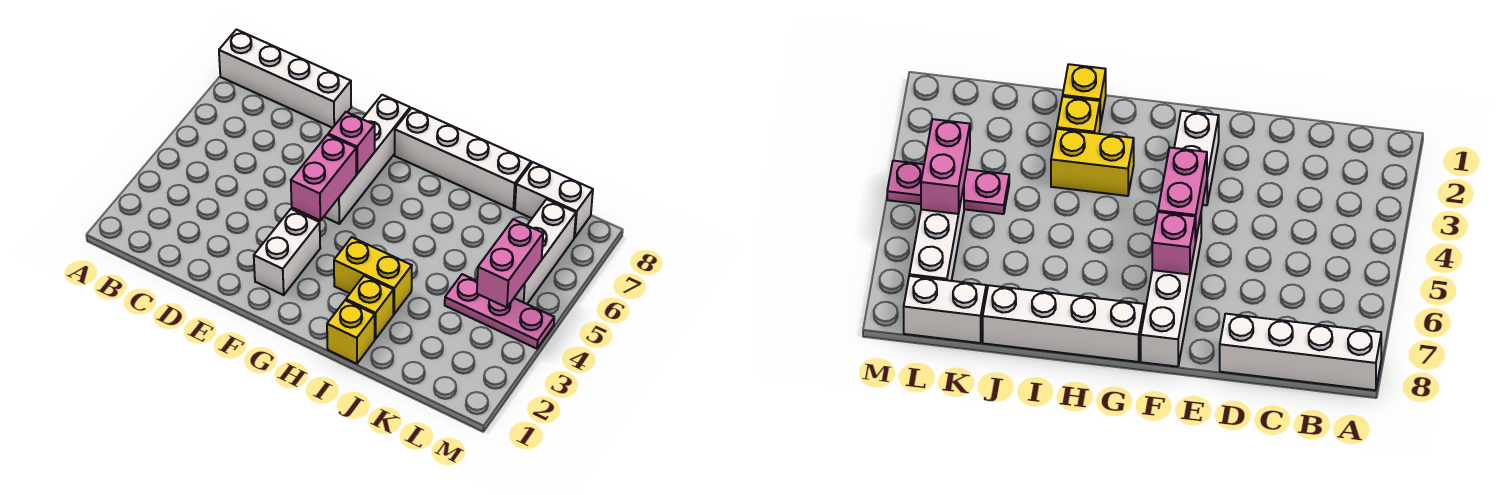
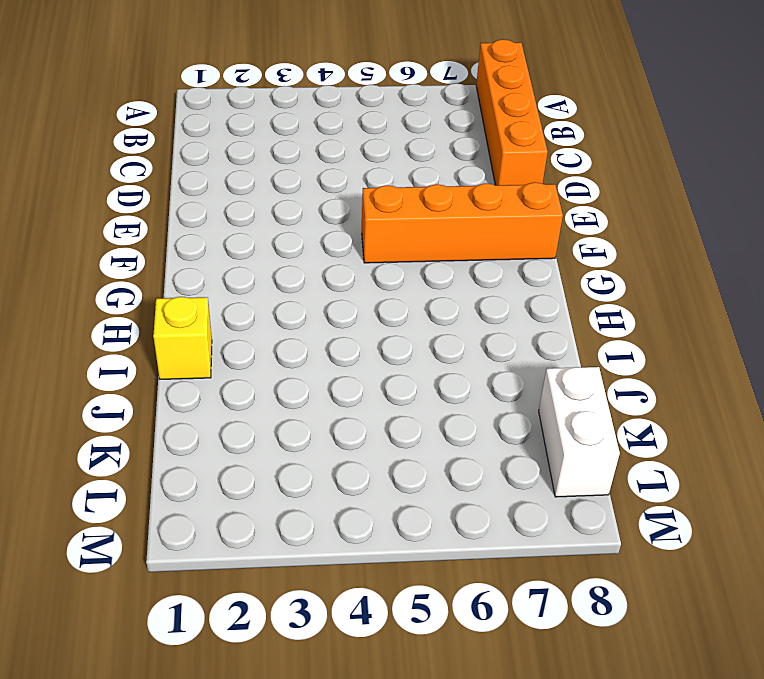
orange 1x4 brick [476,39,548,185] -> white 1x4 brick [219,30,351,128]
orange 1x4 brick [362,182,563,263] -> white 1x4 brick [324,95,410,224]
none -> white 1x2 brick [254,209,320,295]
none -> white 1x4 brick [395,108,531,210]
none -> yellow 1x2 brick [334,237,412,314]

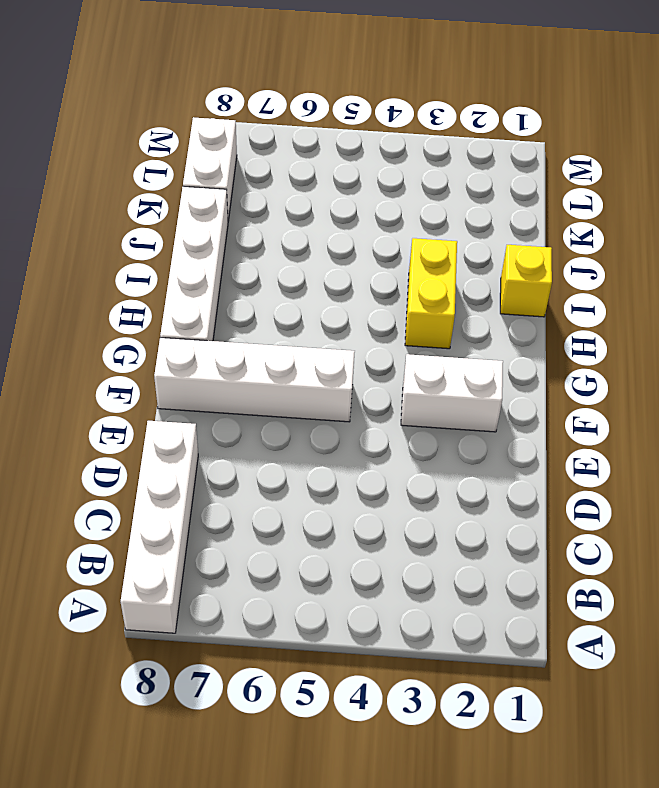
none -> yellow 1x1 brick [346,276,393,339]
none -> pink 1x3 plate [445,274,554,349]
none -> white 1x3 brick [514,199,576,304]

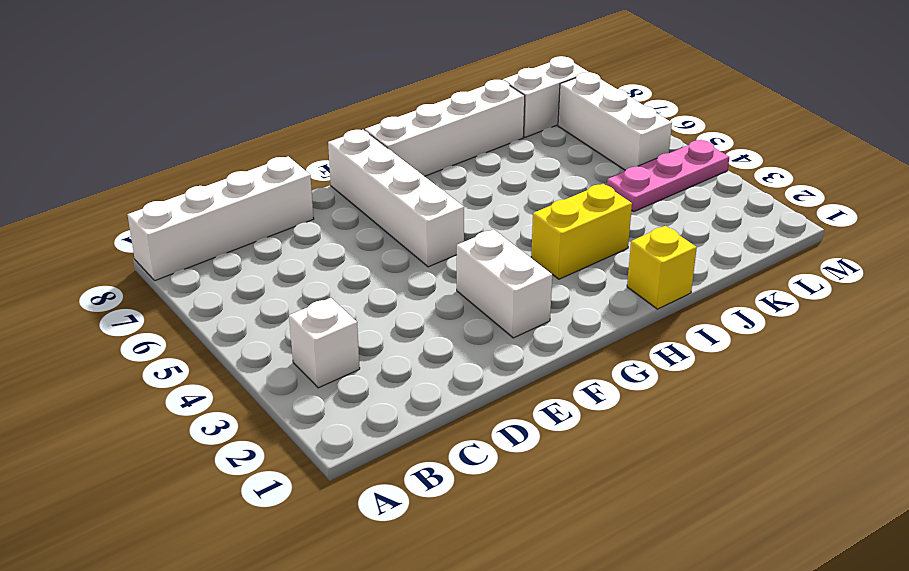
white 1x1 brick [289,298,360,388] -> none
none -> yellow 1x1 brick [346,276,393,339]
none -> pink 1x2 brick [291,135,356,221]
none -> pink 1x1 brick [328,112,375,174]

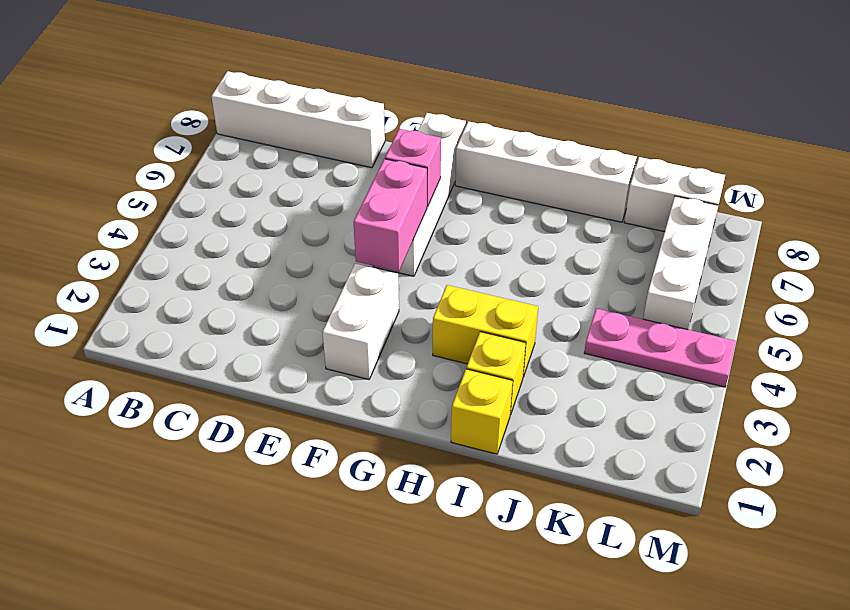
none -> pink 1x2 brick [477,219,543,307]

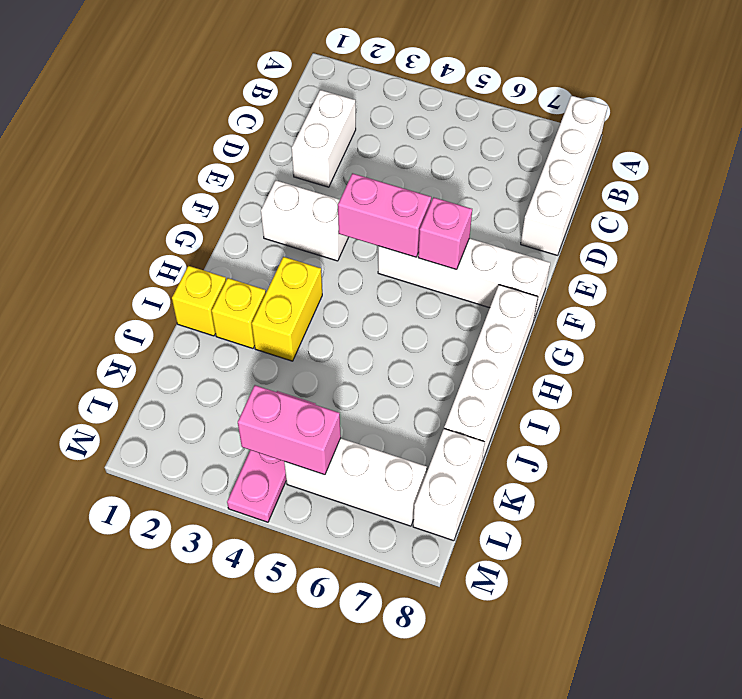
white 1x2 brick [292,90,356,187] -> none

